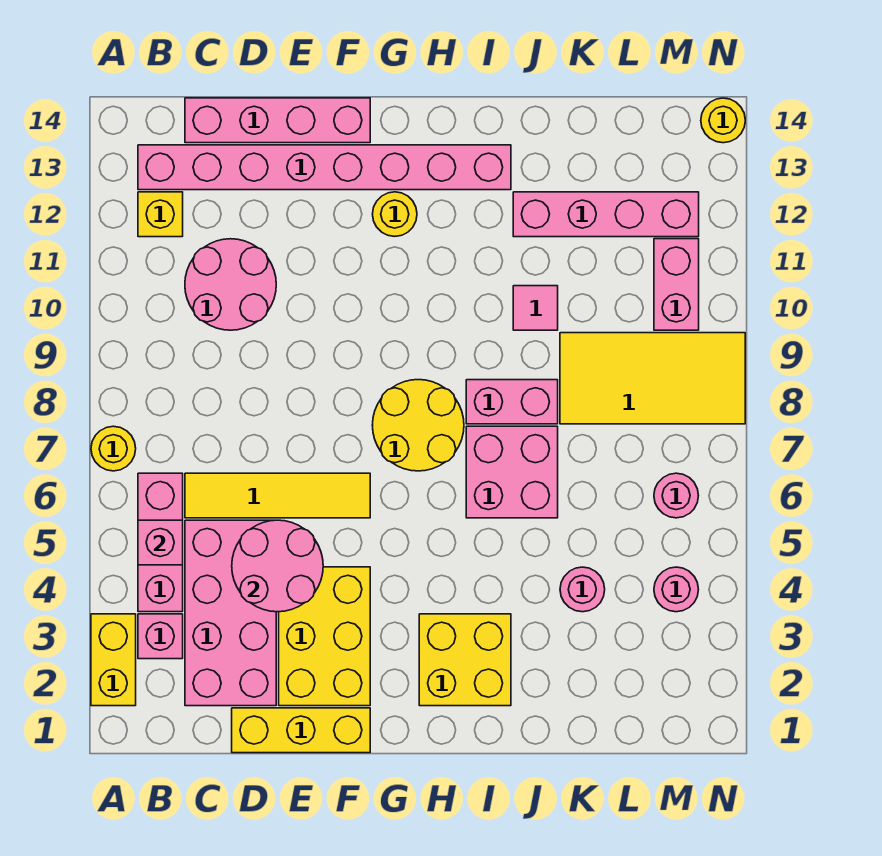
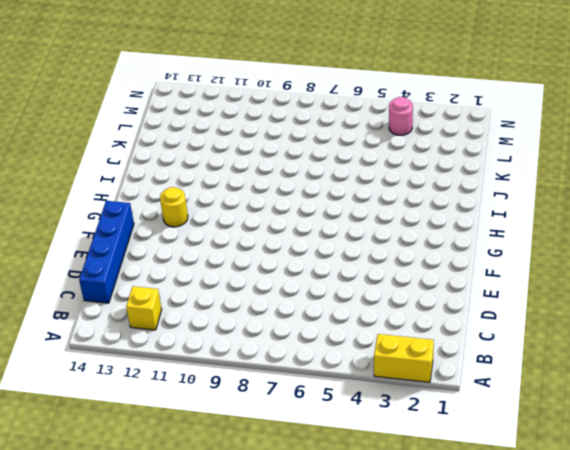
blue 1x4 brick [79,201,134,303] -> pink 1x4 brick [185,98,370,143]
none -> yellow 1x1 round brick [91,426,136,471]
none -> pink 1x1 brick [138,614,183,659]
none -> pink 1x3 brick [138,473,183,612]

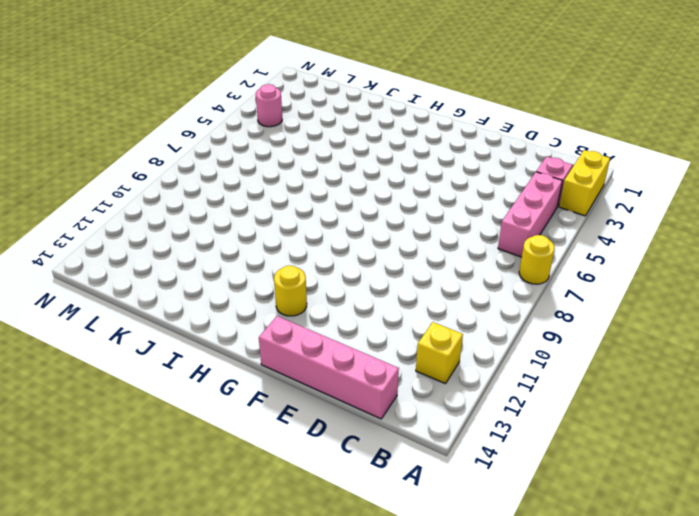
none -> pink 1x8 brick [138,145,511,190]
none -> pink 2x4 brick [185,520,276,706]
none -> yellow 1x4 tile [185,473,370,518]

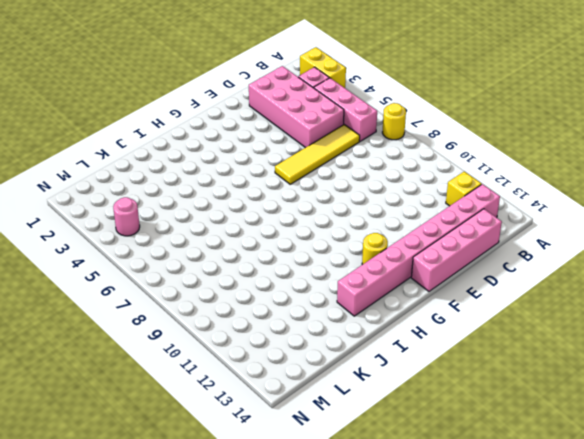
none -> pink 2x2 round brick [185,239,276,330]
none -> yellow 1x3 brick [232,708,370,753]
none -> yellow 2x3 brick [279,567,370,706]

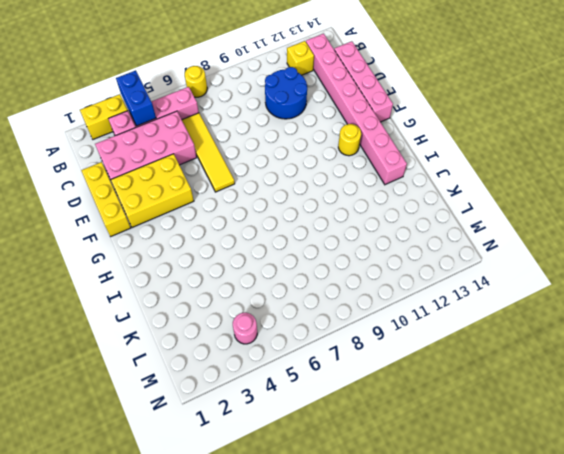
blue 1x2 brick [116,70,156,126] -> none
blue 2x2 round brick [265,67,307,119] -> pink 2x2 round brick [185,239,276,330]
none -> yellow 2x2 round brick [372,380,464,471]
none -> yellow 2x2 brick [419,614,511,706]
none -> pink 2x2 brick [466,426,558,518]

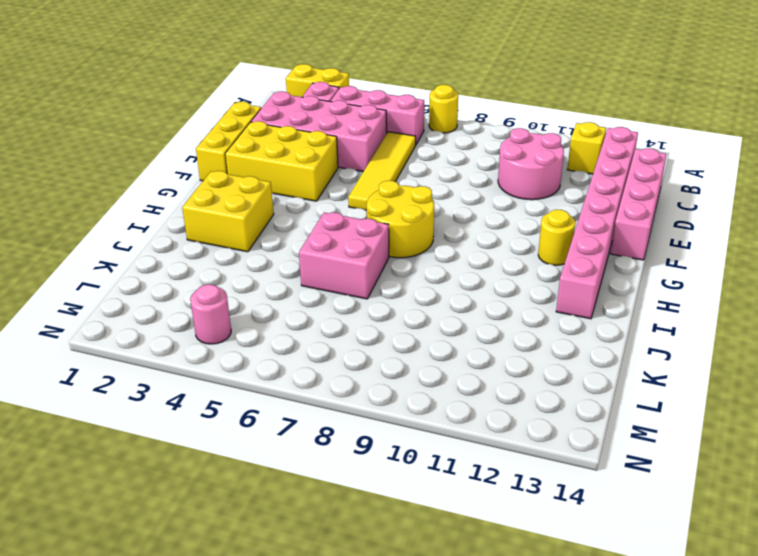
none -> pink 1x2 brick [466,380,558,424]
none -> pink 1x1 tile [513,286,558,330]
none -> pink 1x4 brick [513,192,699,237]

